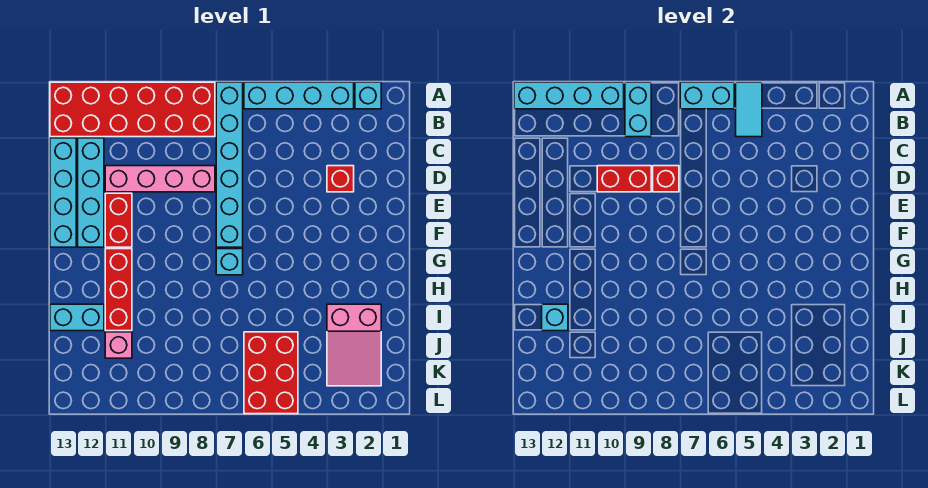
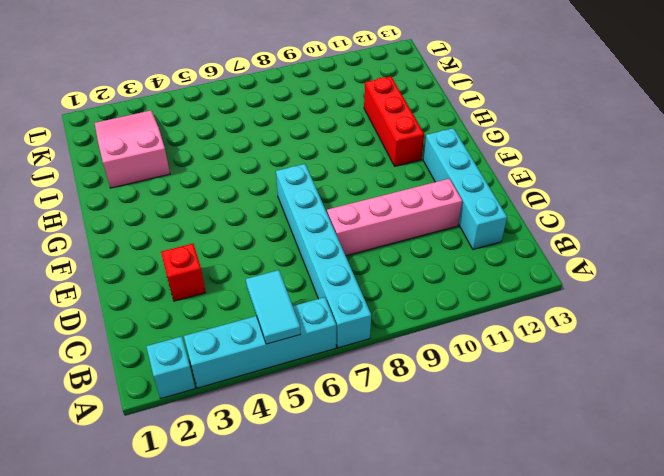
none -> red 2x6 brick [50,82,215,137]
none -> cyan 1x4 brick [50,138,76,247]
none -> red 1x2 brick [105,193,132,247]

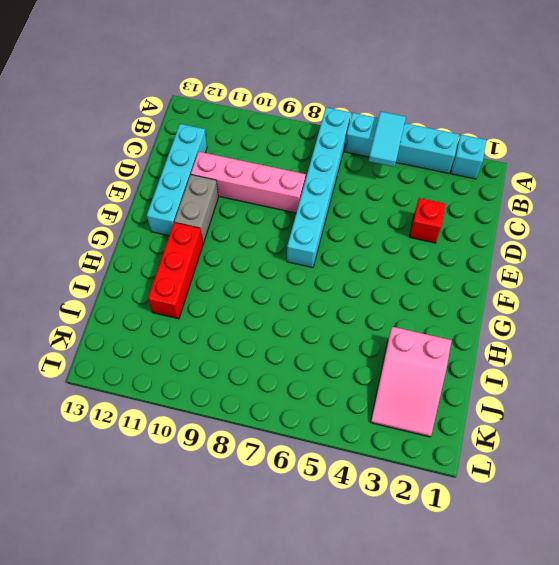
grey 1x2 brick [174,175,218,243] -> red 1x2 brick [105,193,132,247]
none -> red 2x6 brick [50,82,215,137]
none -> cyan 1x4 brick [50,138,76,247]
none -> cyan 1x1 brick [216,249,243,275]

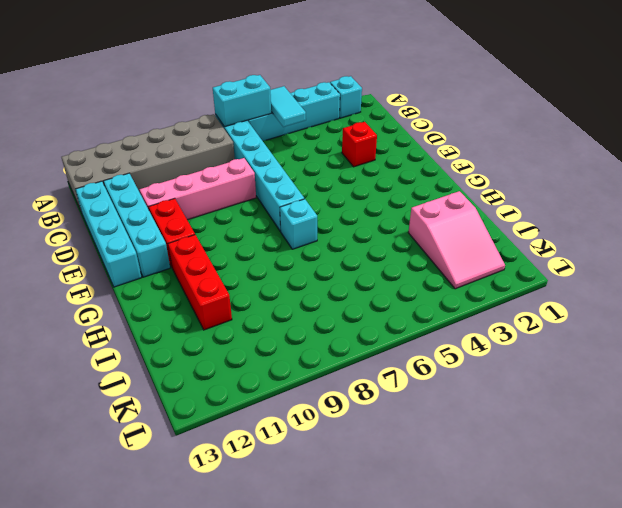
grey 2x6 brick [61,114,235,210] -> red 2x6 brick [50,82,215,137]
none -> cyan 1x2 brick [50,304,104,331]
none -> red 2x3 brick [244,332,298,414]
none -> pink 1x1 brick [105,332,132,358]

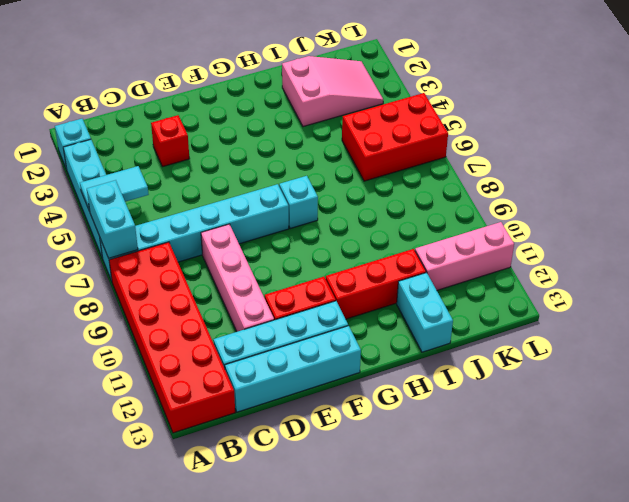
pink 1x3 brick [415,222,514,290] -> pink 1x1 brick [105,332,132,358]
none -> cyan 1x2 brick [625,82,651,137]
none -> cyan 1x4 brick [514,82,624,109]
none -> red 1x1 brick [653,166,679,192]

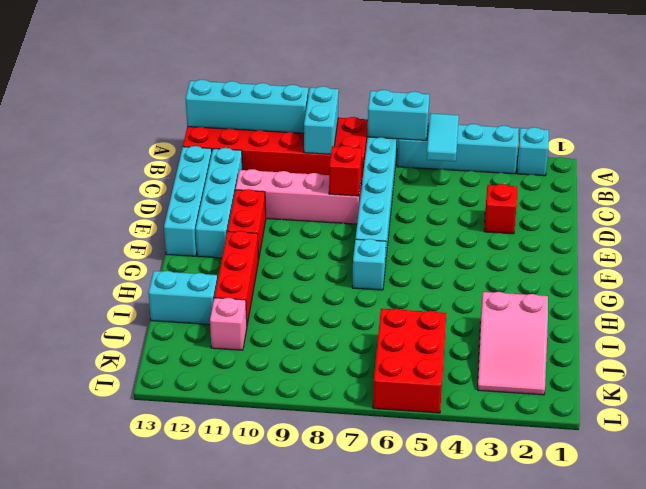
none -> red 1x2 brick [597,166,651,192]
none -> cyan 1x1 brick [542,304,568,331]

